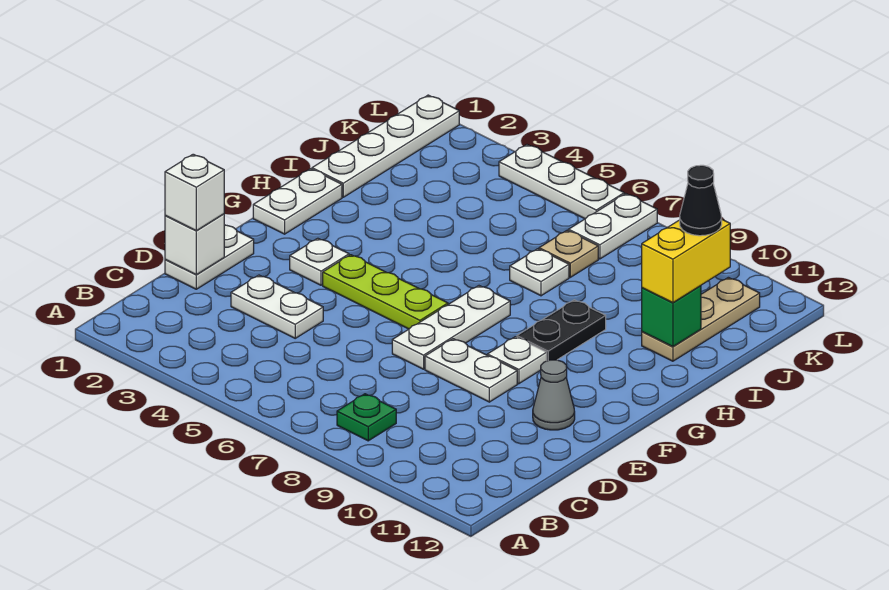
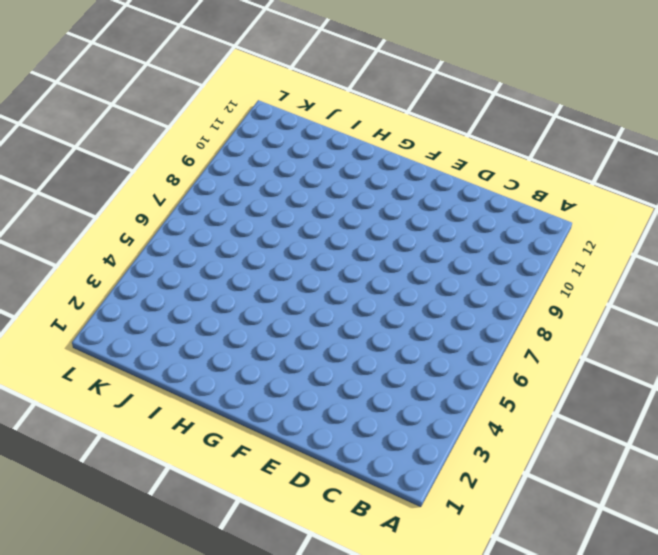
none -> green 1x1 plate [337,394,396,441]
none -> white 1x2 plate [165,225,254,289]
none -> white 1x2 plate [231,275,323,338]

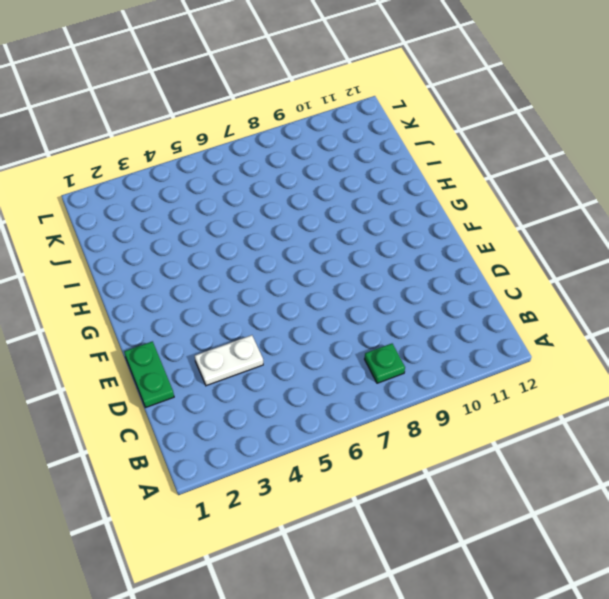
green 1x2 plate [124,341,174,408] -> white 1x2 plate [165,225,254,289]
none -> white 1x3 plate [392,286,510,369]
none -> white 1x2 plate [425,339,517,402]
none -> grey 1x1 cone [533,360,575,430]

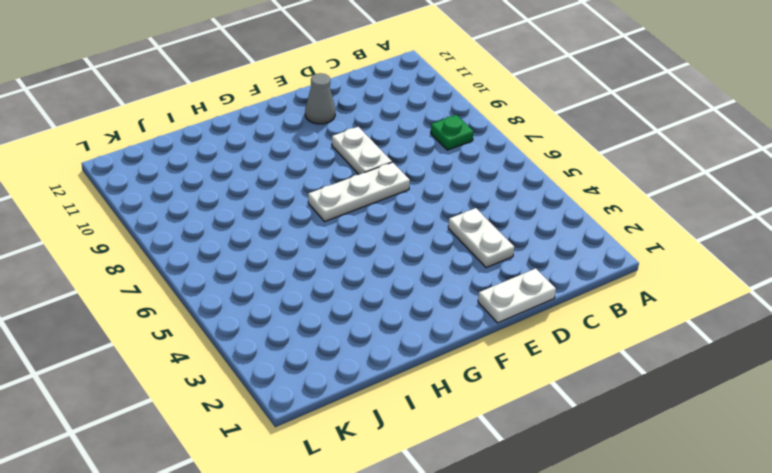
none -> white 1x1 plate [290,238,349,285]
none -> lime 1x3 plate [323,255,448,329]
none -> white 1x1 plate [487,337,547,384]

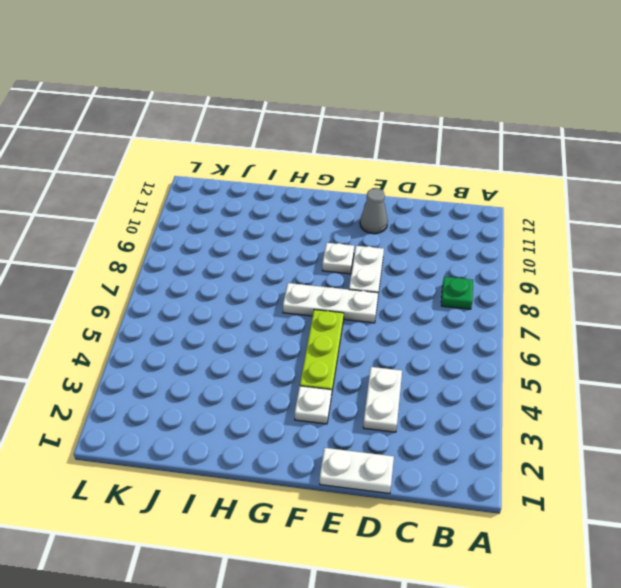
none -> white 1x2 plate [253,169,342,234]
none -> black 1x2 plate [517,300,606,361]
none -> white 1x4 plate [312,95,459,197]

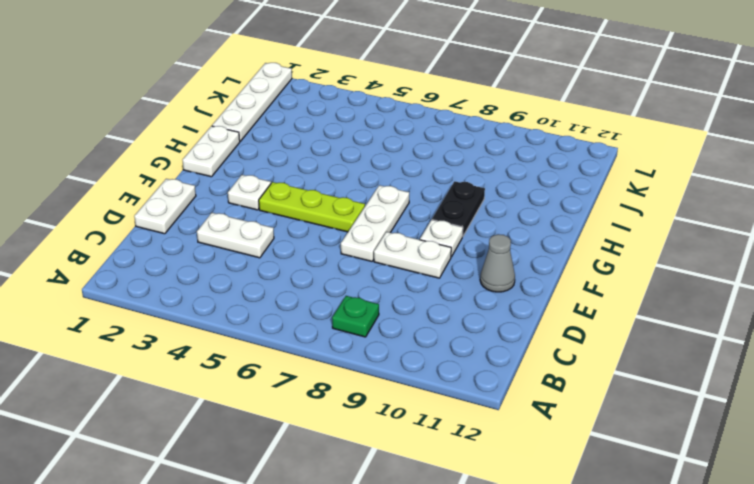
none -> white 1x1 plate [510,249,569,296]
none -> tan 1x3 plate [642,277,760,361]
none -> tan 1x1 plate [539,230,598,277]

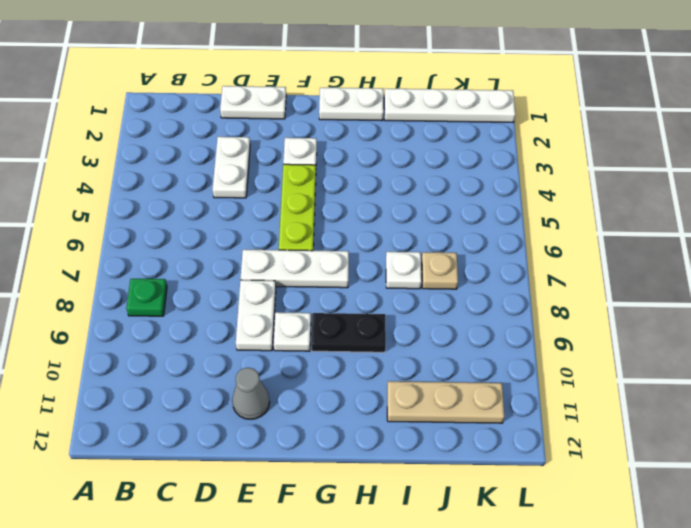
none -> white 1x2 plate [568,194,657,259]
none -> white 1x3 plate [499,145,624,219]
none -> white 1x1 brick [165,214,224,275]

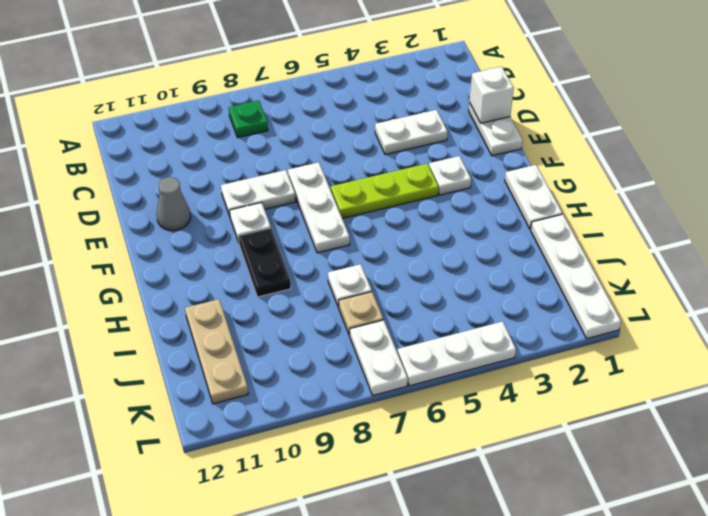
none -> green 1x1 brick [642,286,701,347]
none -> white 1x1 brick [165,154,224,231]
none -> yellow 1x2 brick [642,220,730,303]

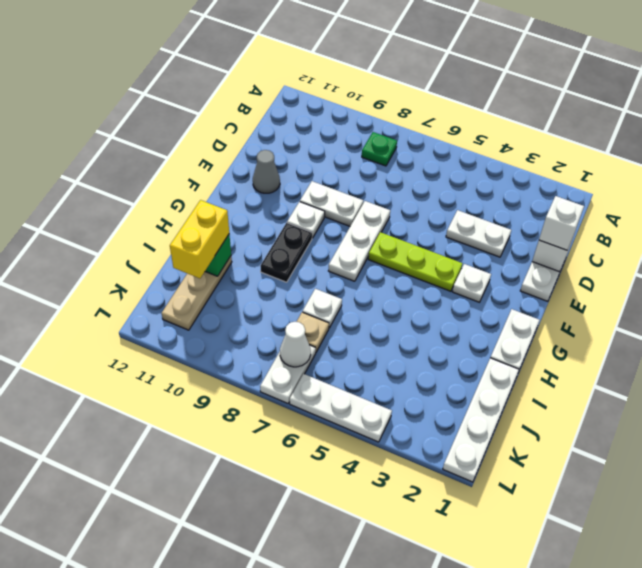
white 1x1 cone [280,322,311,367] -> none
none -> black 1x1 cone [680,165,722,236]

